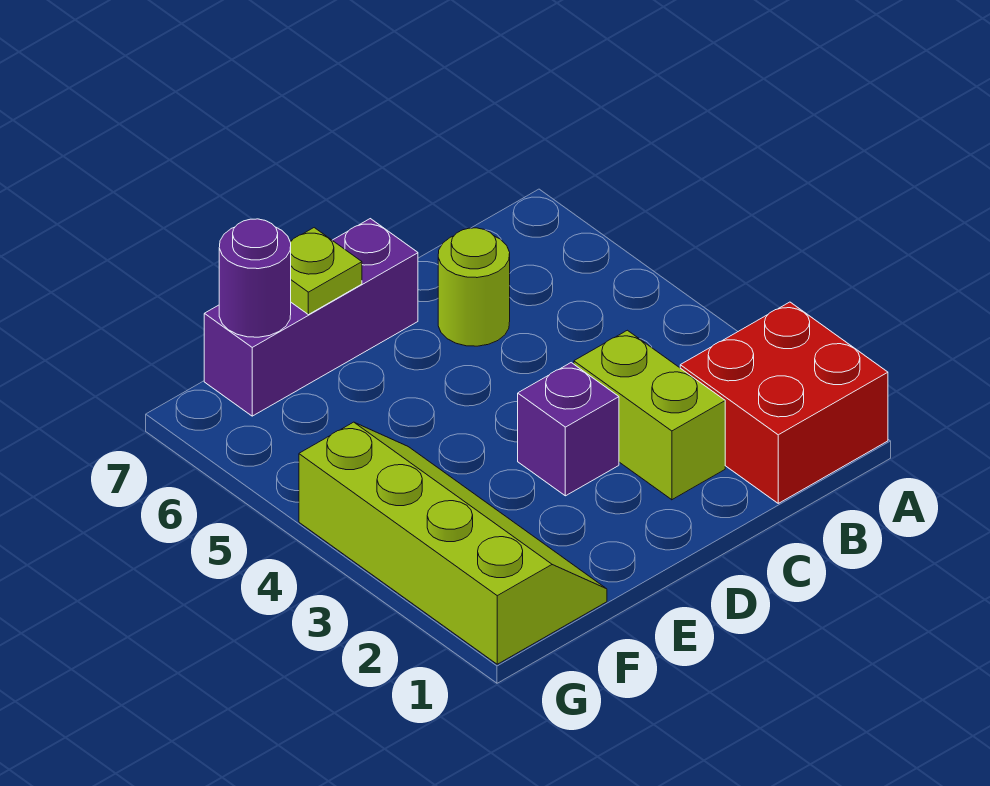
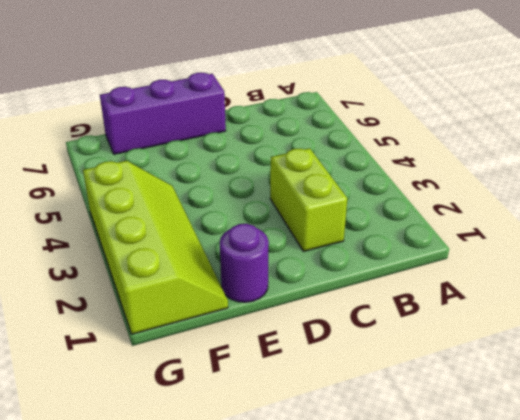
purple 1x1 round brick [220,224,269,302] -> purple 1x1 round brick moved to [219,219,291,337]
none -> red 2x2 brick [680,302,888,503]
none -> lime 1x1 round brick [438,228,510,346]

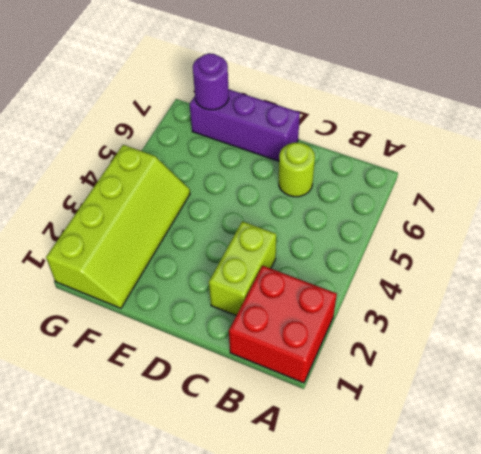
none -> purple 1x1 brick [518,363,619,496]
none -> lime 1x1 plate [290,228,362,315]

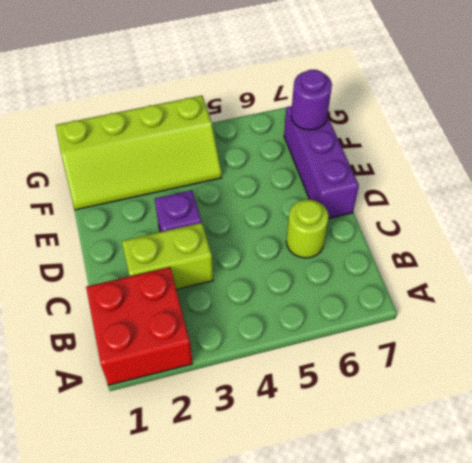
none -> lime 1x1 plate [290,228,362,315]

